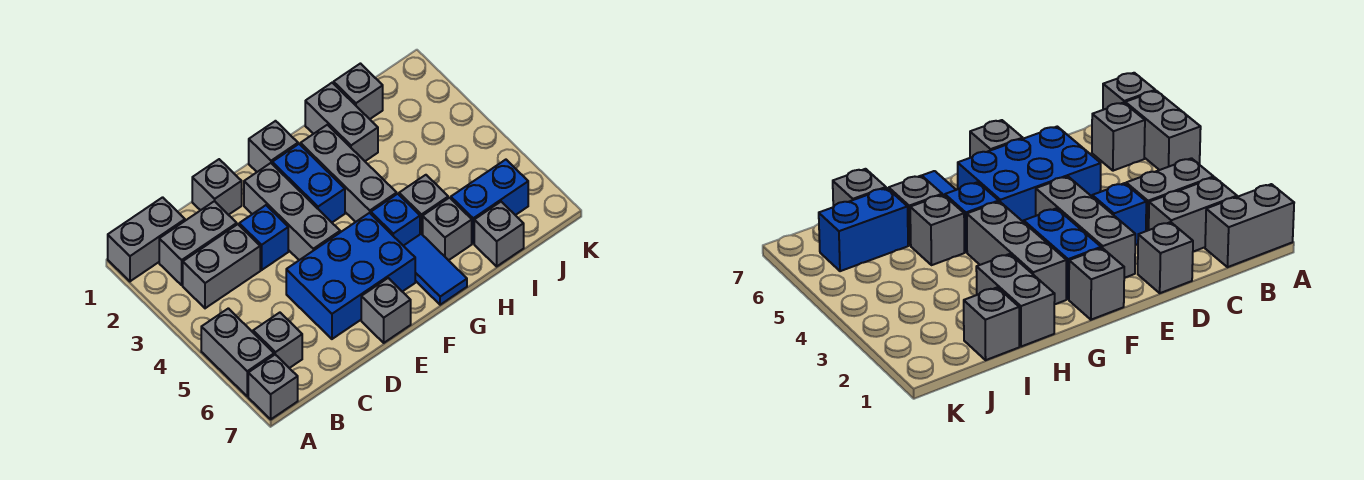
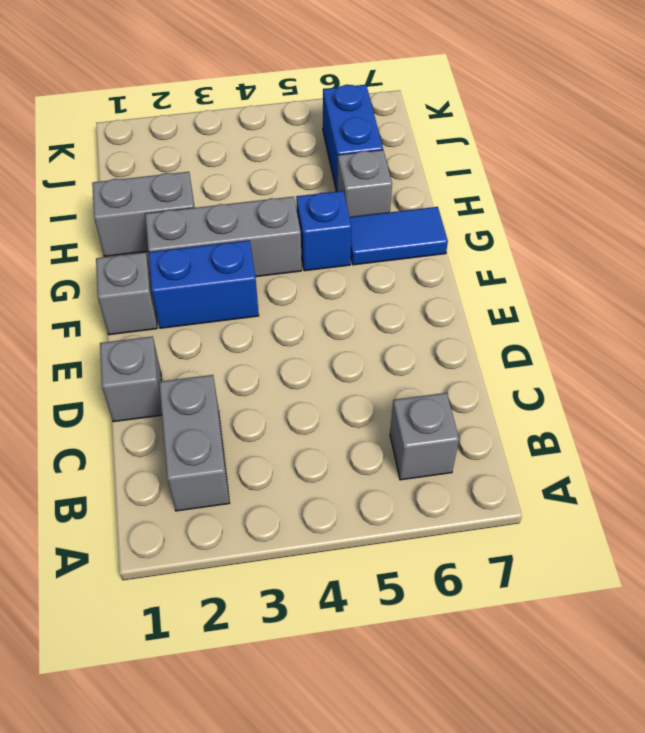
none -> grey 1x2 brick [108,197,185,281]
none -> grey 1x2 brick [201,308,274,396]
none -> grey 1x1 brick [248,355,298,419]

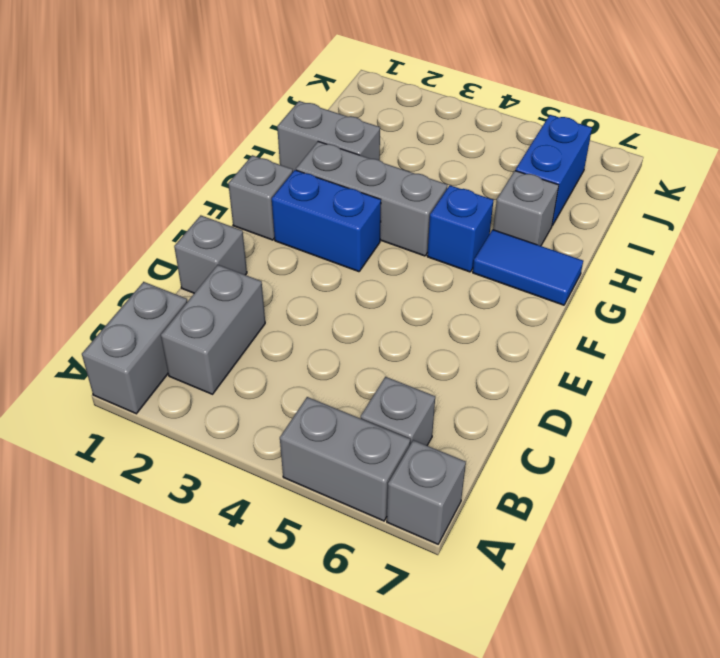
none -> grey 1x2 brick [183,224,260,308]
none -> blue 1x1 brick [239,205,288,270]
none -> blue 2x3 brick [286,213,415,339]

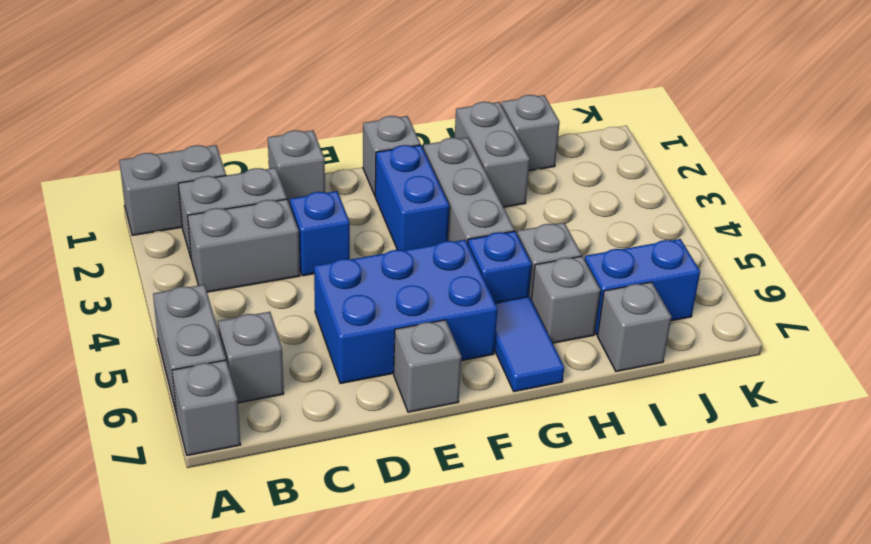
none -> grey 1x3 brick [244,163,340,260]

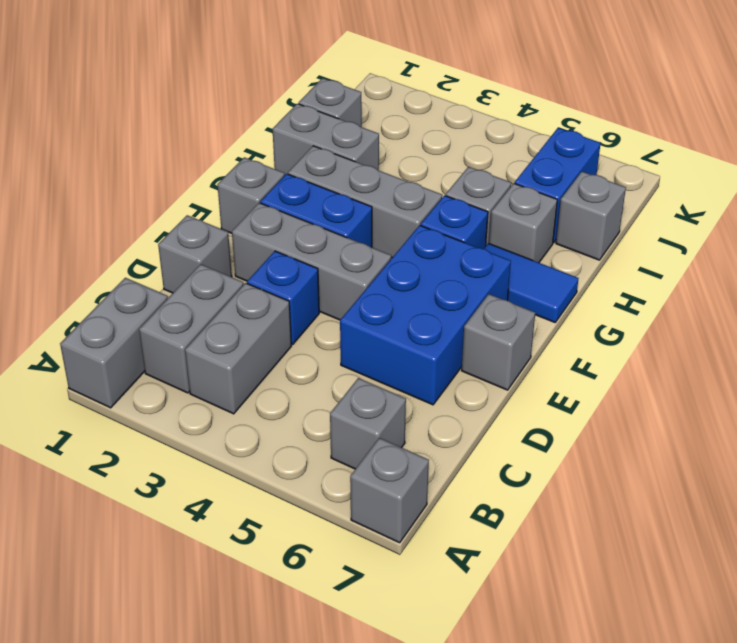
none -> grey 1x2 brick [201,308,274,396]

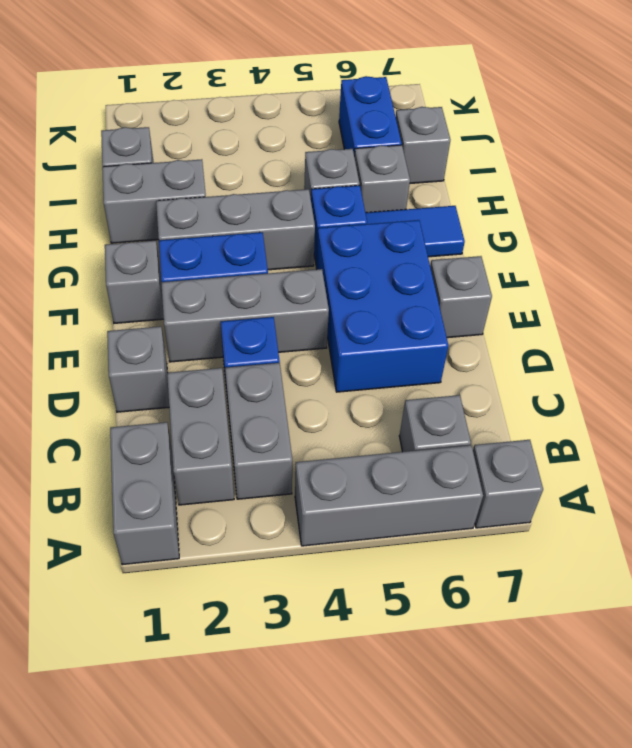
grey 1x3 brick [295,445,483,546] -> grey 1x2 brick [201,308,274,396]

